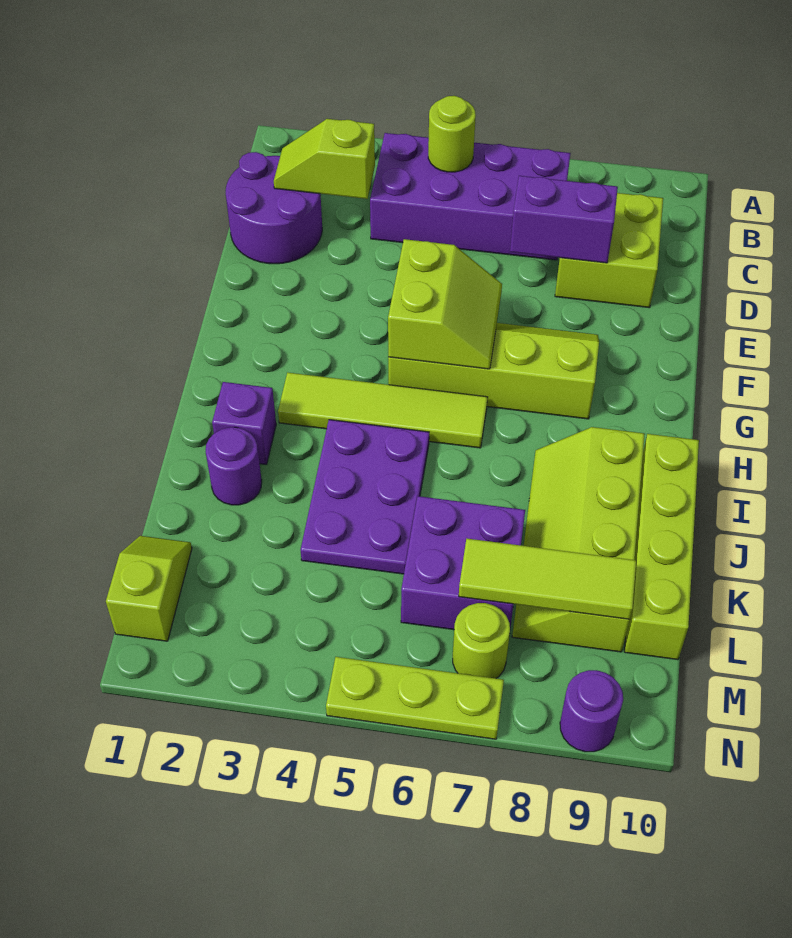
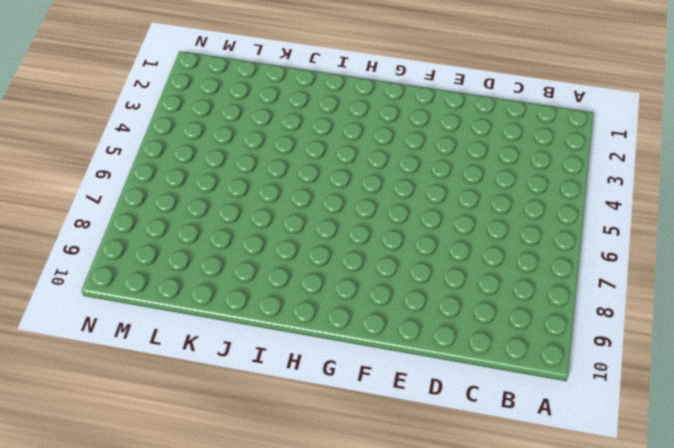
none -> purple 2x4 brick [370,133,571,260]
none -> purple 2x2 round brick [226,152,322,264]
none -> lime 2x2 brick [555,193,663,308]

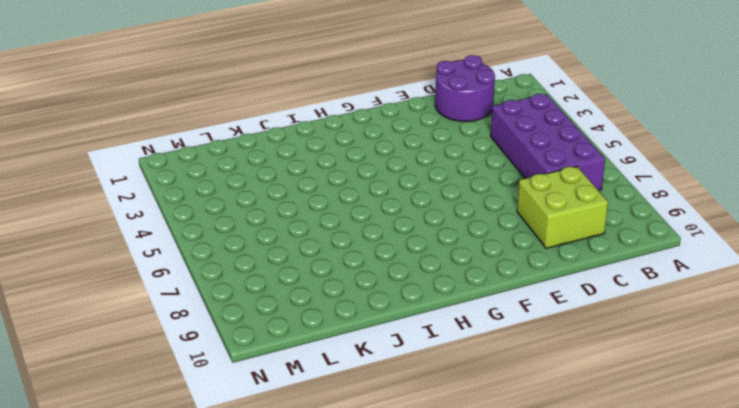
none -> lime 2x4 slope [388,323,599,419]
none -> lime 1x4 tile [278,372,488,448]
none -> purple 1x1 brick [212,382,276,465]

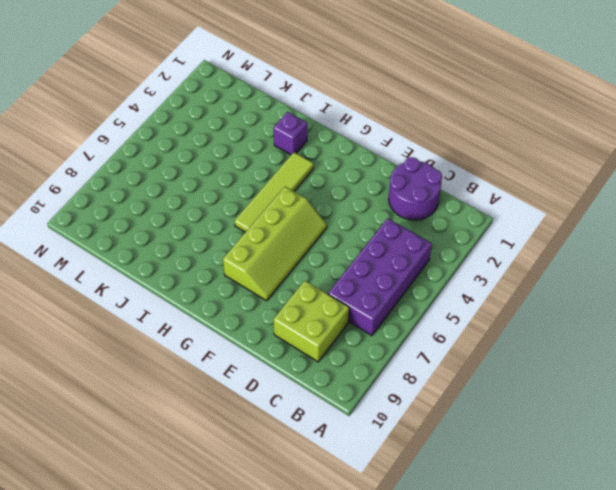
none -> purple 2x3 plate [301,420,429,574]
none -> lime 2x4 slope [512,427,645,652]
none -> lime 1x4 brick [624,434,699,660]

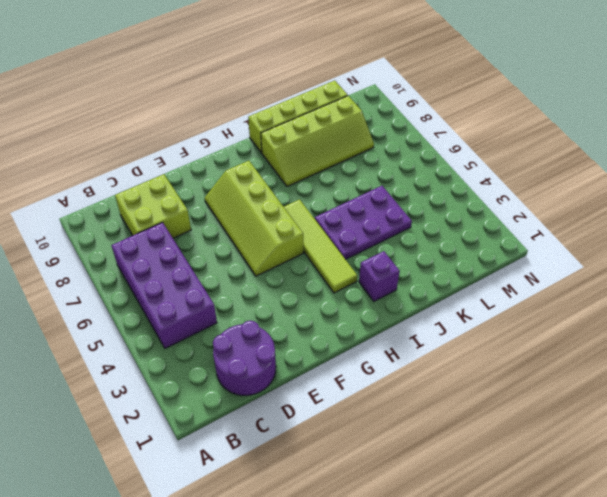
none -> purple 1x1 round brick [206,427,262,505]
none -> purple 2x2 brick [401,496,525,630]
none -> lime 1x2 slope [106,536,192,641]

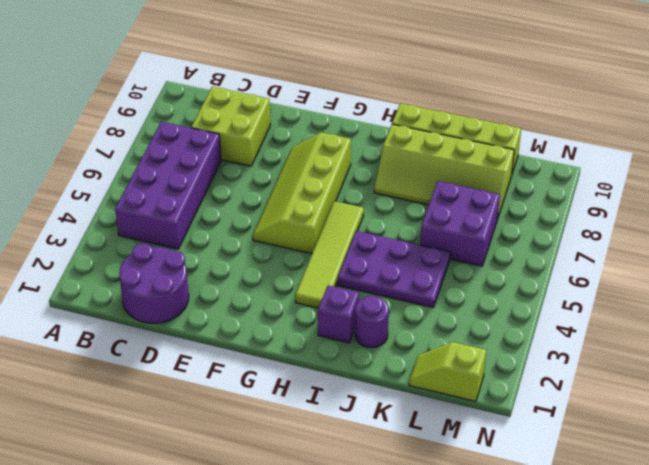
none -> lime 1x1 round brick [453,603,510,678]
none -> lime 1x3 plate [326,657,504,739]
none -> purple 1x1 round brick [560,670,623,752]

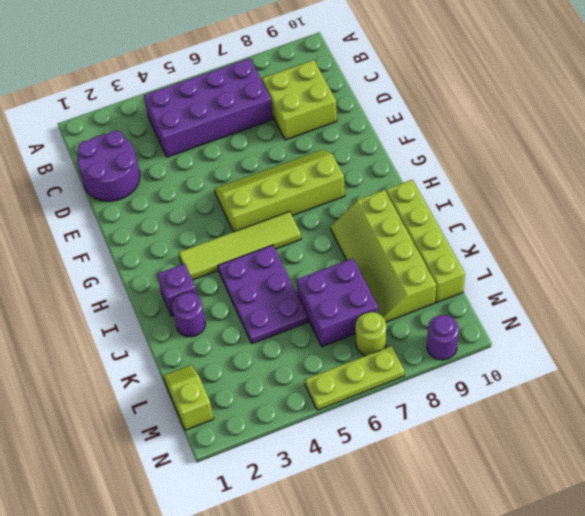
none -> lime 1x1 round brick [428,96,476,172]
none -> lime 1x2 slope [274,119,375,199]
none -> purple 1x2 brick [510,176,618,263]

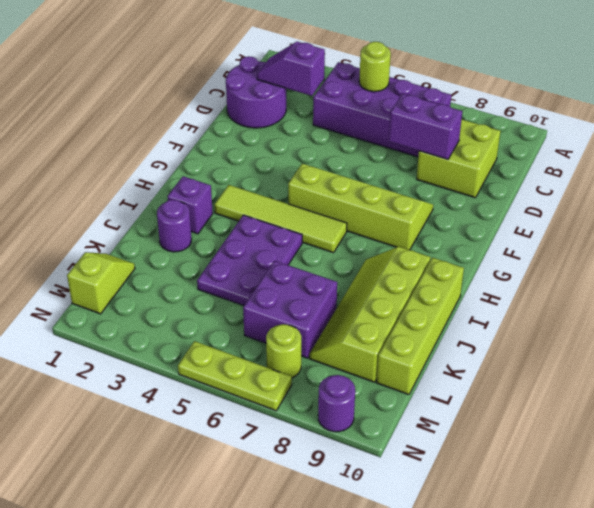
purple 1x2 slope [257,42,325,96] -> lime 1x2 slope [274,119,375,199]
none -> lime 2x2 slope [388,239,502,369]
none -> lime 1x3 tile [459,539,636,620]

